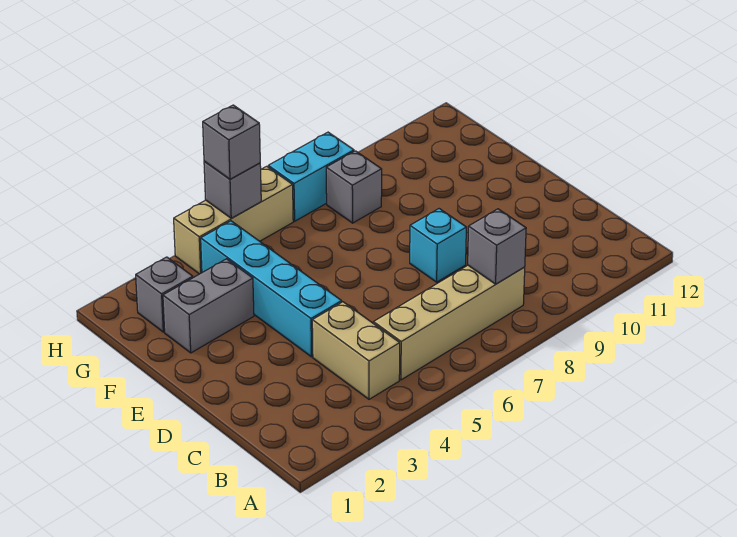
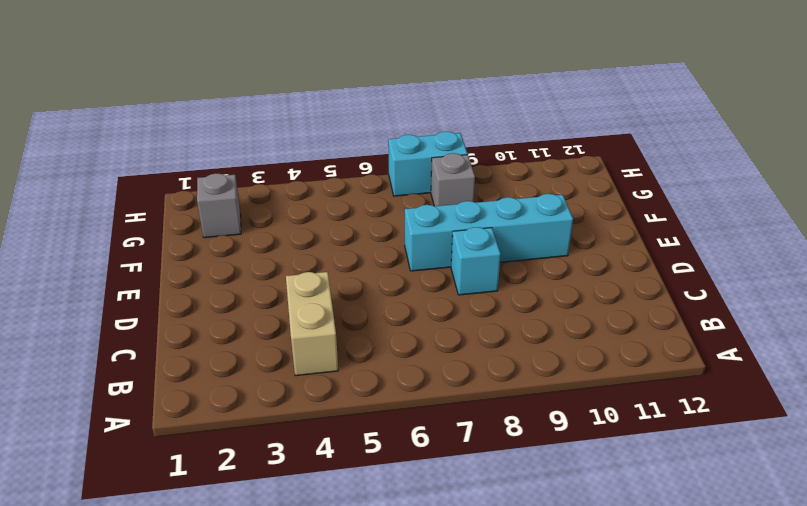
cyan 1x4 brick [405,194,573,271] -> cyan 1x4 brick turned to [201,221,342,357]
none -> tan 1x4 brick [373,265,525,380]
none -> grey 1x2 brick [163,259,254,353]
none -> tan 1x3 brick [174,166,293,274]

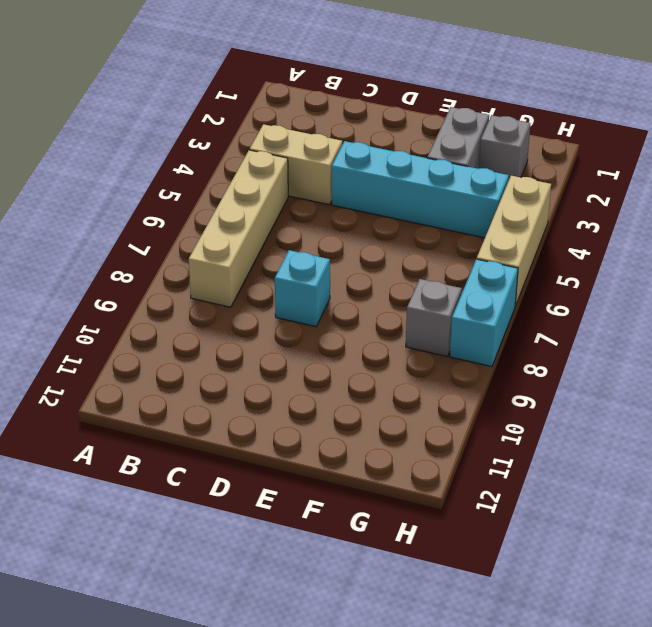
none -> grey 1x1 brick [468,209,526,284]
none -> grey 1x1 brick [204,161,261,218]
none -> grey 1x1 brick [203,105,260,179]

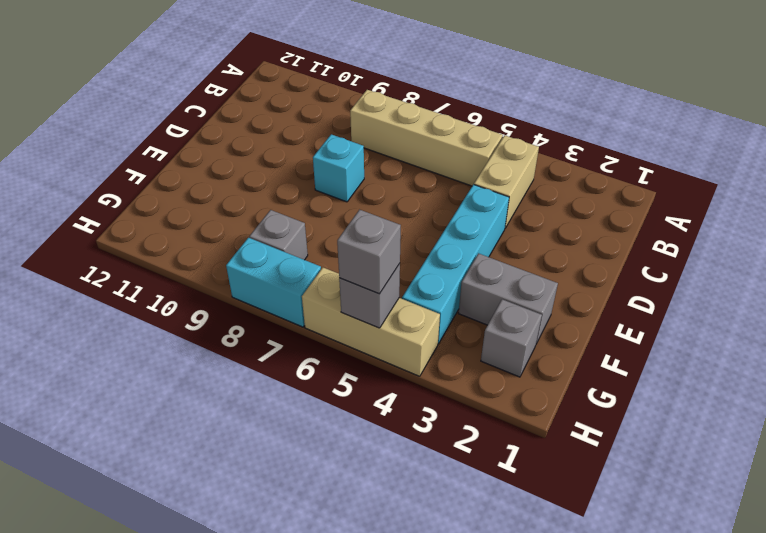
none -> grey 1x1 brick [468,209,526,284]

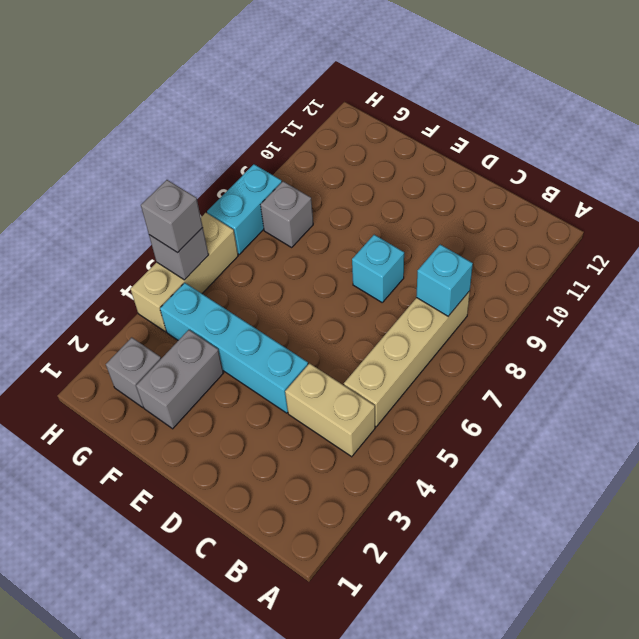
cyan 1x1 brick [416,244,473,316] -> grey 1x1 brick [468,209,526,284]

